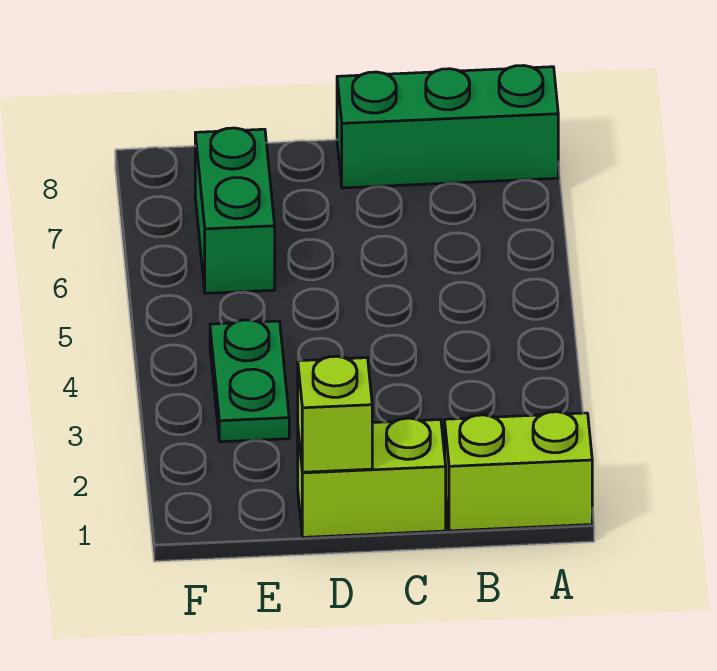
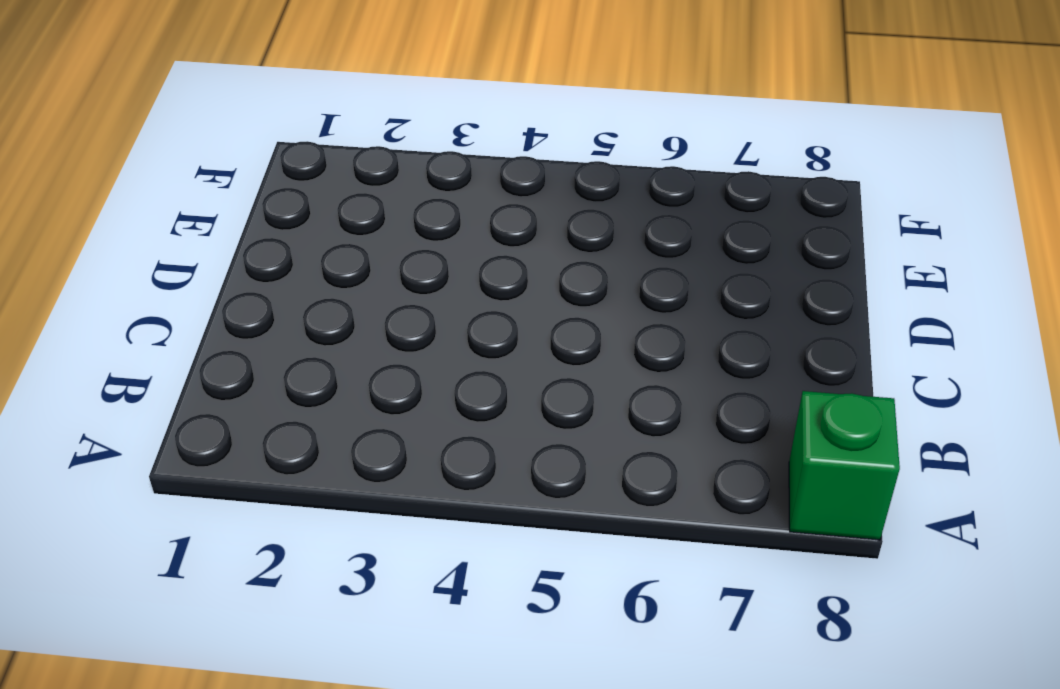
green 1x1 brick [789,391,900,540] -> green 1x3 brick [337,66,558,188]
none -> lime 1x2 brick [445,412,592,531]
none -> lime 1x2 brick [298,418,446,537]

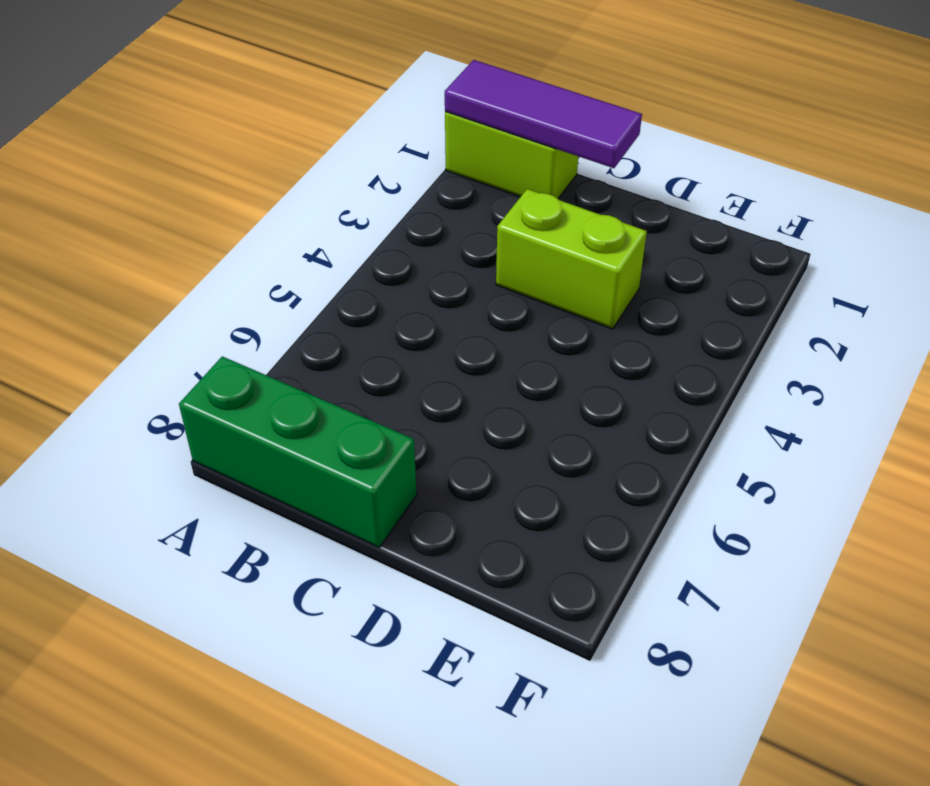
purple 1x3 tile [445,60,642,168] -> none
lime 1x2 brick [496,189,647,329] -> lime 1x2 brick moved to [298,418,446,537]
none -> green 1x2 plate [210,320,289,442]
none -> green 1x2 brick [195,128,275,293]

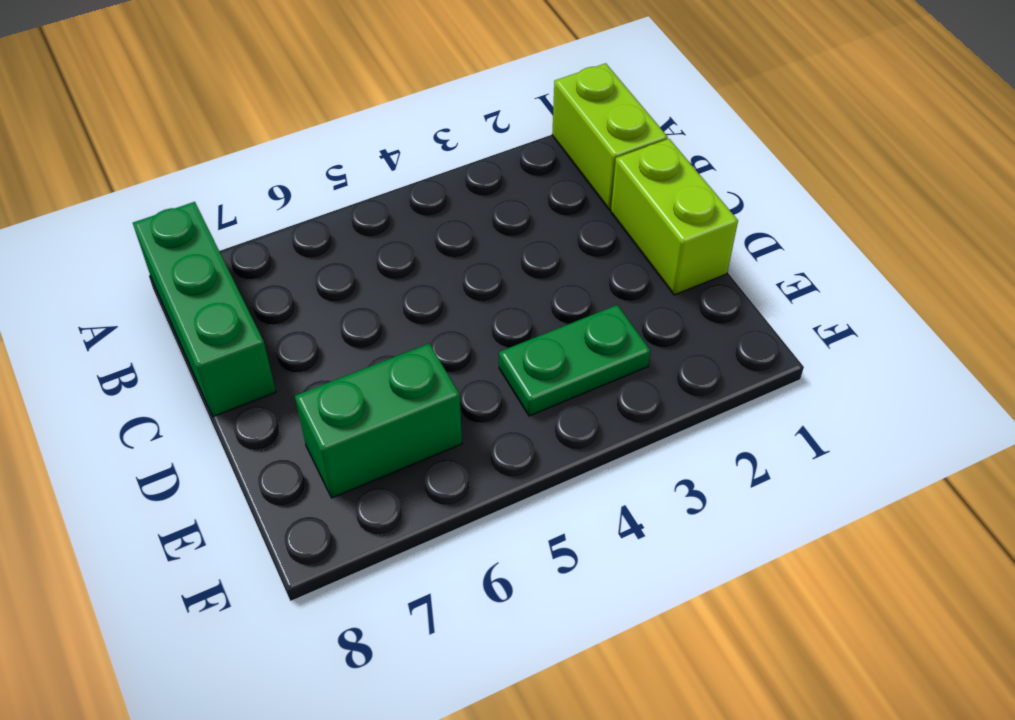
none -> lime 1x1 brick [298,356,372,472]

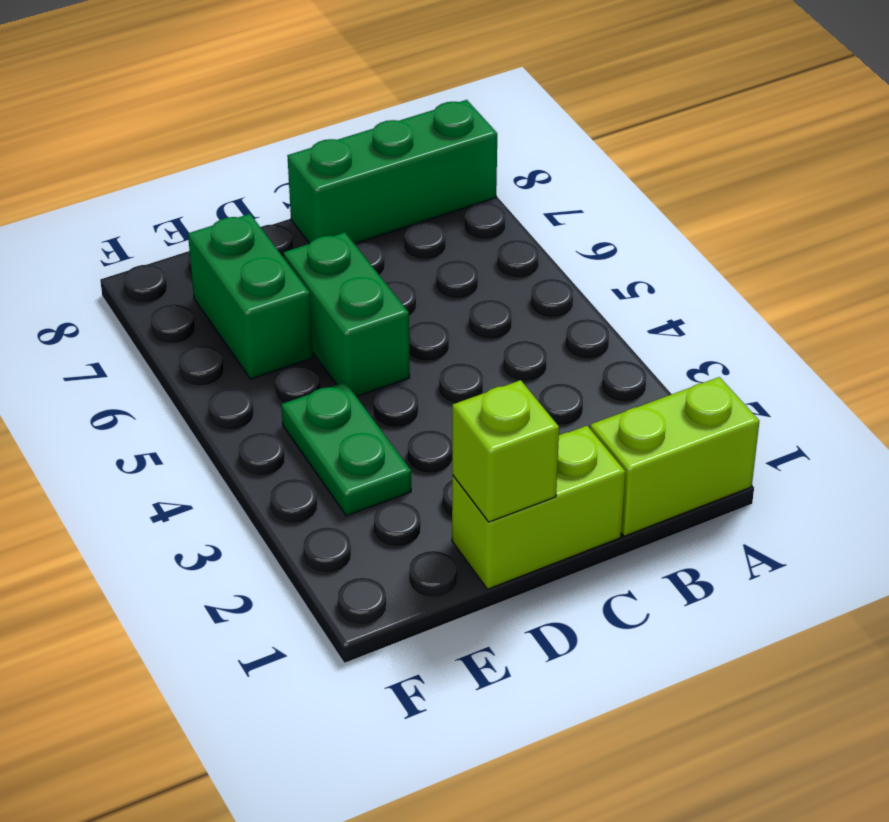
green 1x2 brick [283,232,410,397] -> none

